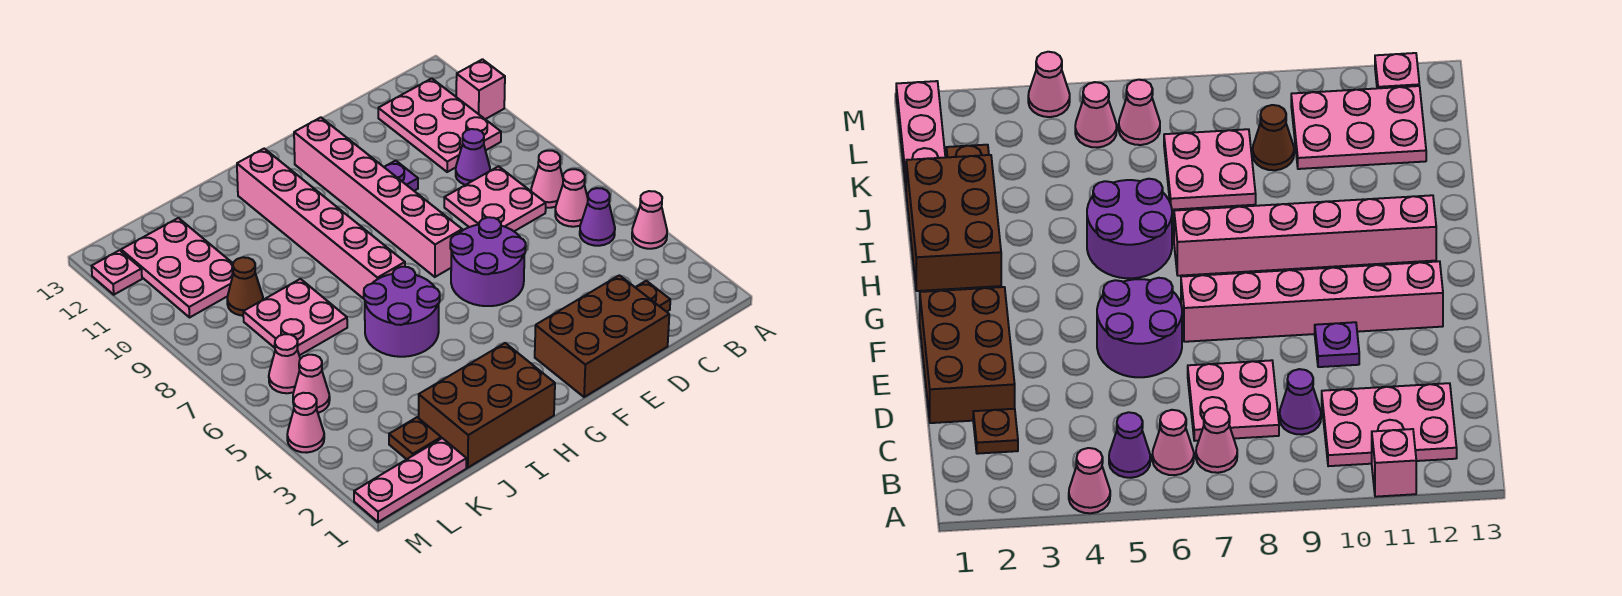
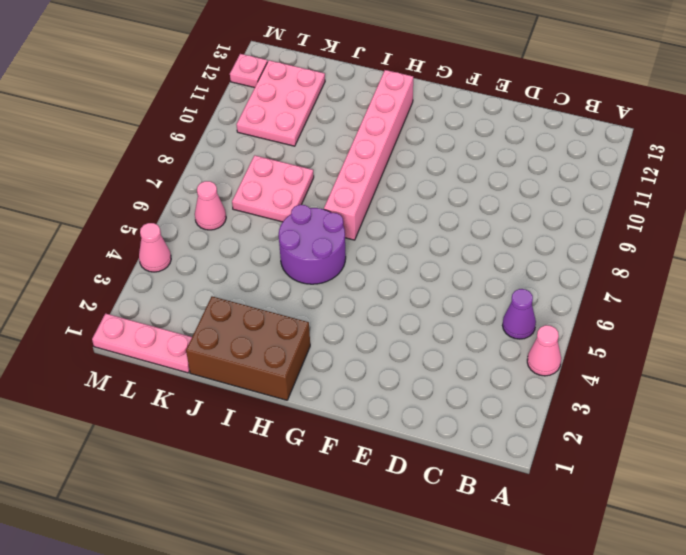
none -> pink 1x1 brick [456,59,505,119]
none -> pink 1x1 cone [555,169,588,227]
none -> pink 1x1 cone [531,151,563,208]

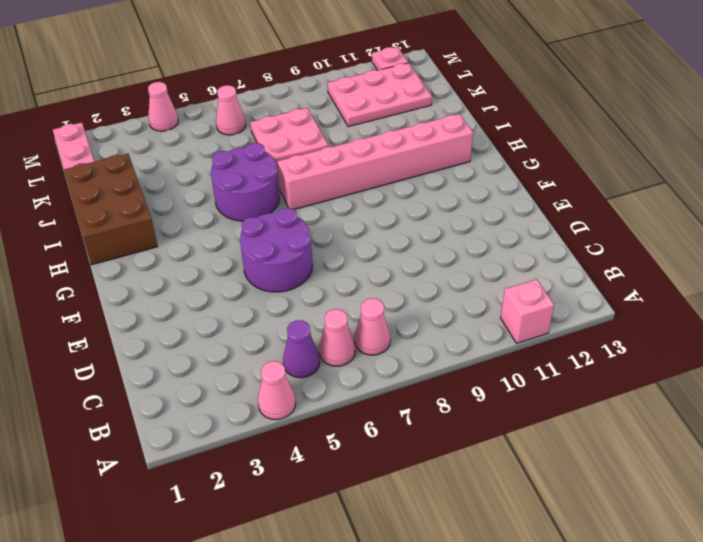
none -> pink 2x3 plate [378,78,501,172]
none -> brown 1x1 plate [635,281,670,312]
none -> pink 2x2 plate [444,166,546,231]

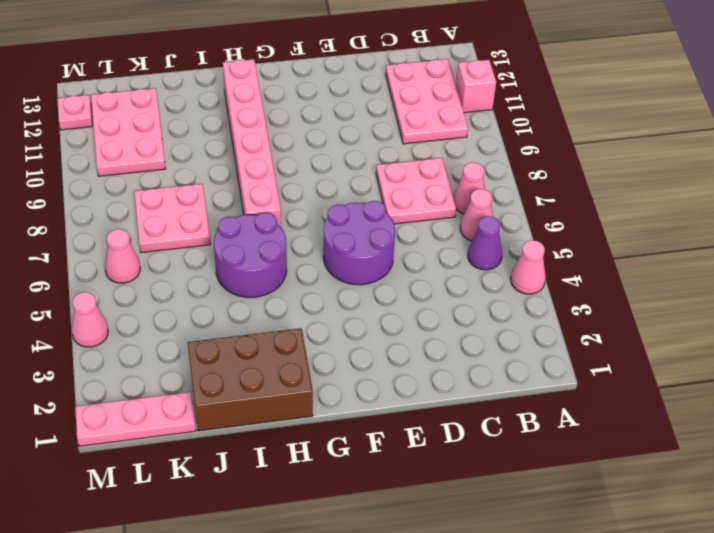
none -> brown 1x1 plate [635,281,670,312]
none -> purple 1x1 cone [456,129,490,185]
none -> brown 2x3 brick [535,275,669,397]

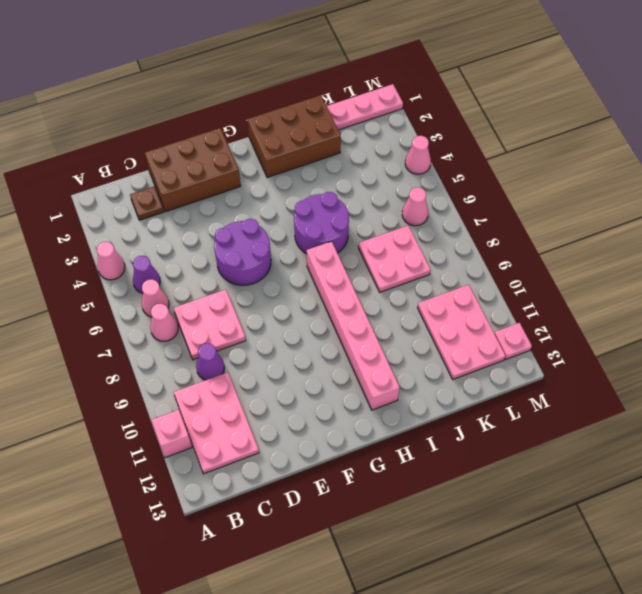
none -> purple 1x1 plate [384,161,418,191]
none -> pink 1x6 brick [294,117,462,277]
none -> brown 1x1 plate [389,417,441,459]

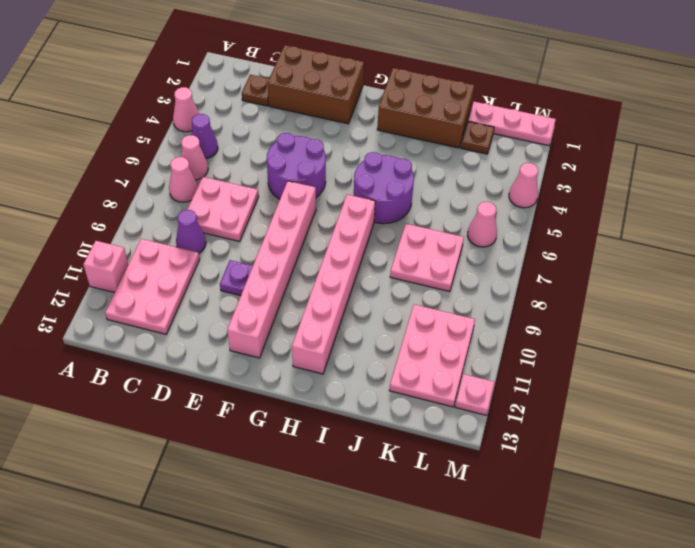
none -> brown 1x1 cone [227,257,263,316]
none -> pink 1x1 cone [293,355,330,413]

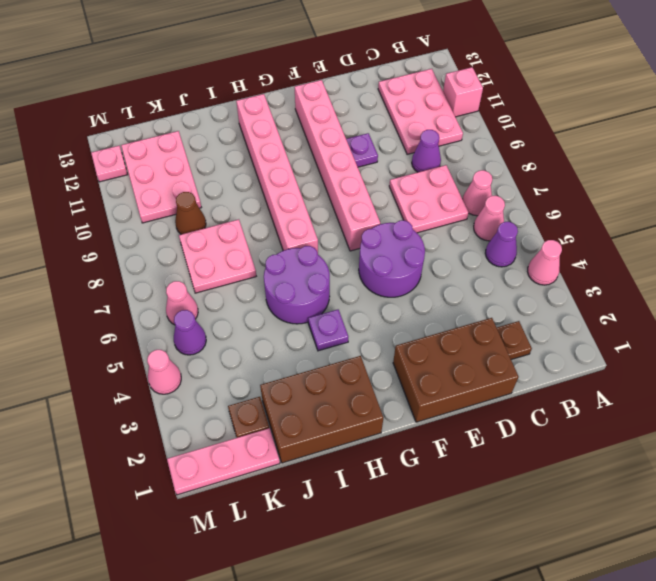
purple 1x1 plate [308,310,348,351] -> none
purple 1x1 cone [174,310,206,355] -> pink 1x1 cone [293,355,330,413]

